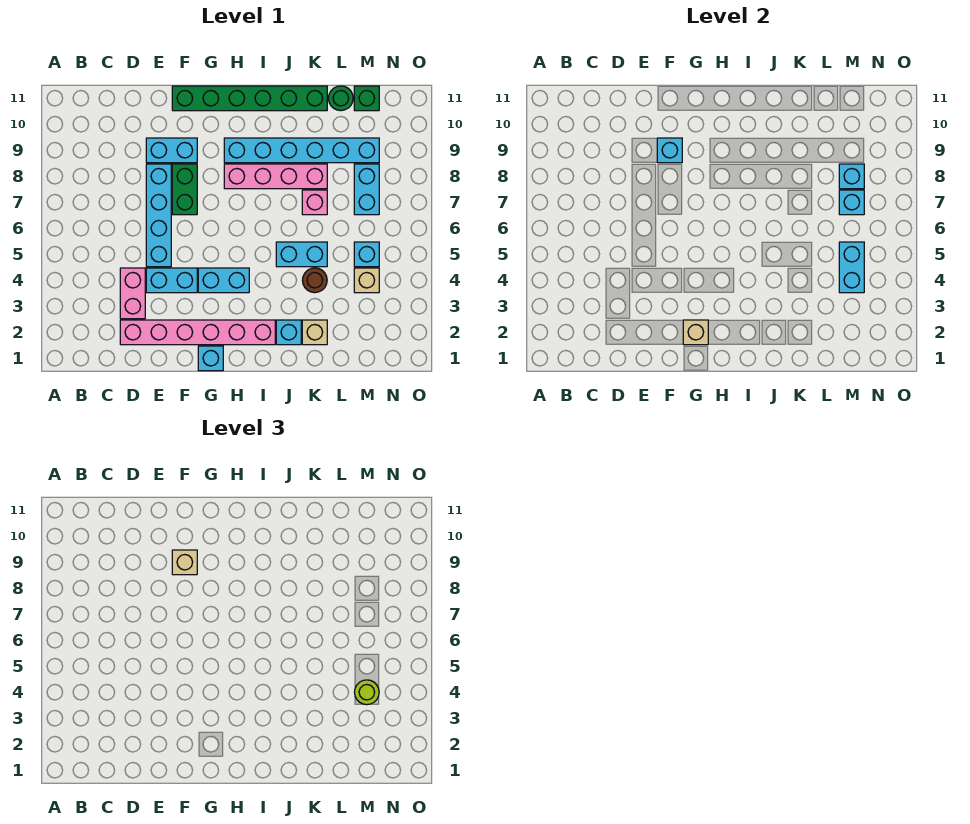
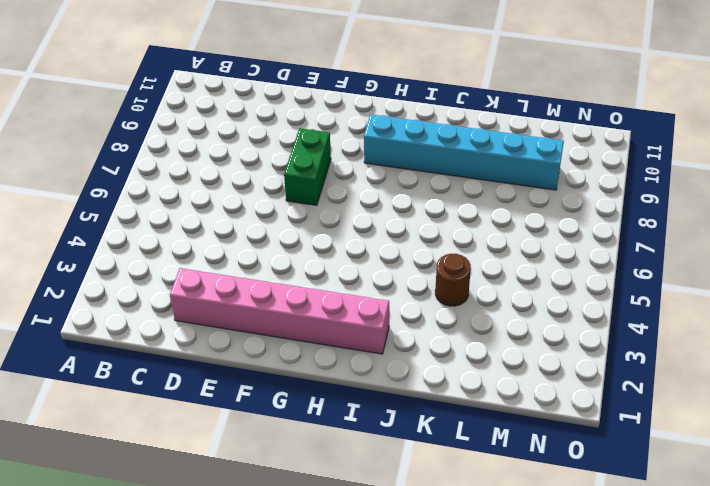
none -> pink 1x2 brick [120,268,145,319]
none -> cyan 1x2 brick [146,268,197,293]
none -> cyan 1x4 brick [146,164,171,267]

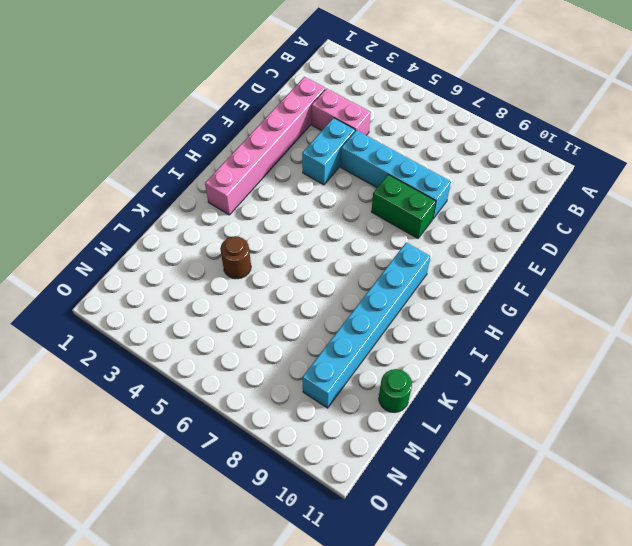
none -> cyan 1x2 brick [146,138,197,163]
none -> green 1x6 brick [172,86,327,111]
none -> cyan 1x1 brick [198,346,223,371]

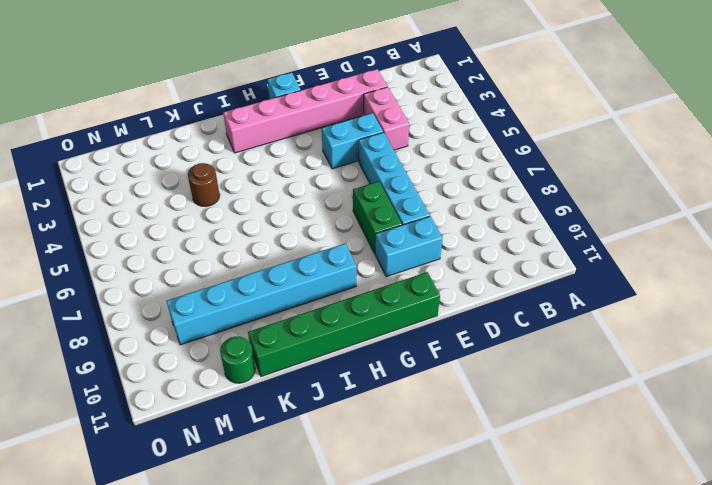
none -> cyan 1x2 brick [198,268,249,293]
none -> pink 1x4 brick [224,164,327,189]
none -> cyan 1x1 brick [276,320,301,345]

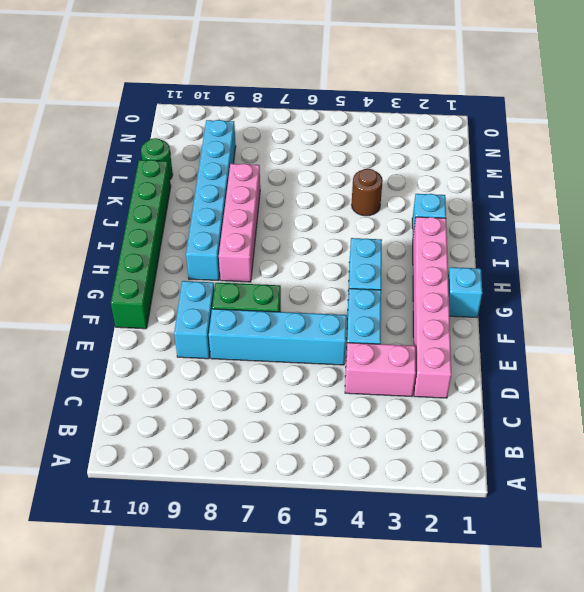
none -> cyan 1x2 brick [276,242,327,267]
none -> tan 1x1 brick [302,320,327,345]
none -> pink 1x1 brick [302,190,327,215]

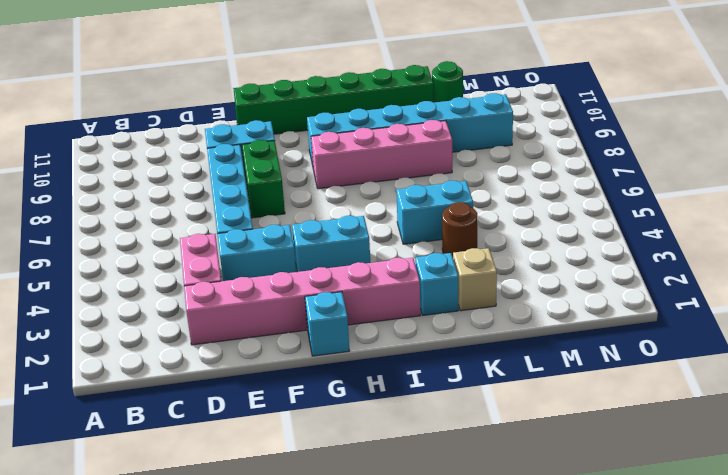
none -> pink 1x1 brick [302,190,327,215]
none -> tan 1x1 brick [354,268,379,293]
none -> cyan 1x1 brick [354,242,379,267]

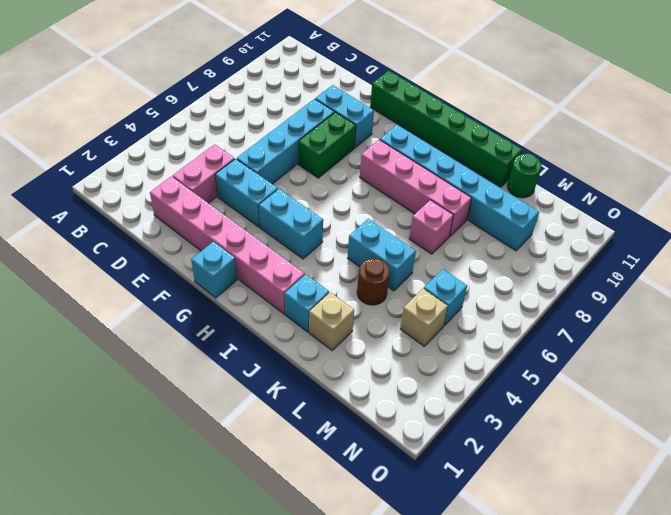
none -> cyan 1x2 brick [354,164,379,215]
none -> green 1x1 brick [354,86,379,111]
none -> cyan 1x1 brick [657,138,682,163]

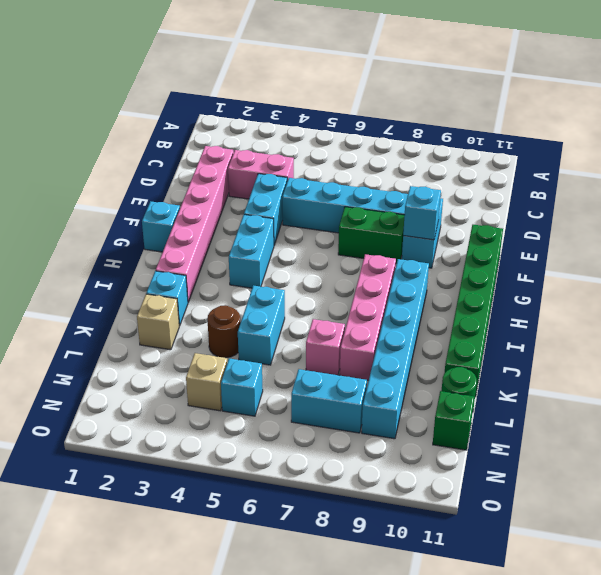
none -> tan 1x1 brick [683,320,708,345]
none -> cyan 1x2 brick [839,242,864,293]
none -> cyan 1x1 brick [839,190,864,215]

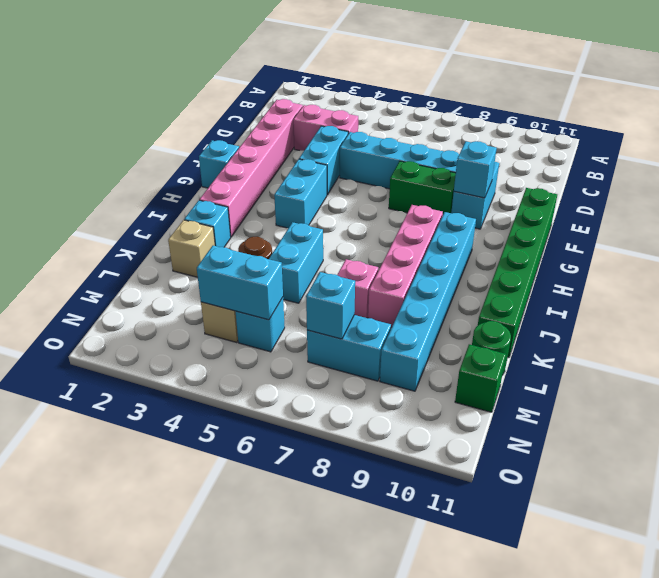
none -> tan 1x1 brick [683,320,708,345]
none -> cyan 1x1 brick [839,164,864,189]
none -> tan 1x1 brick [172,550,197,575]

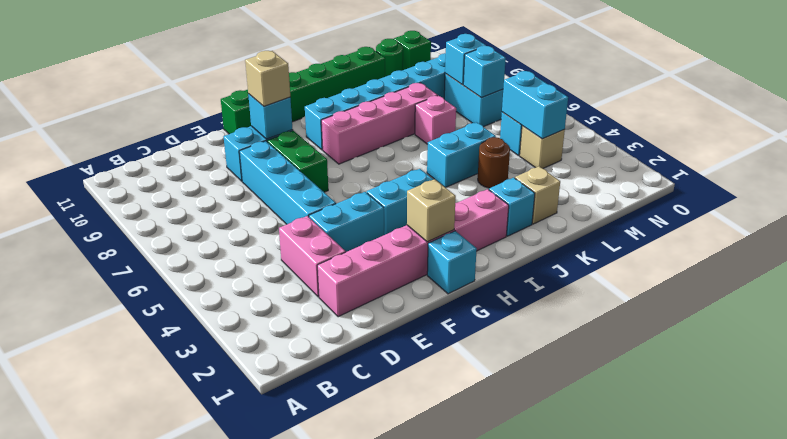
none -> lime 1x1 round brick [354,680,379,705]

